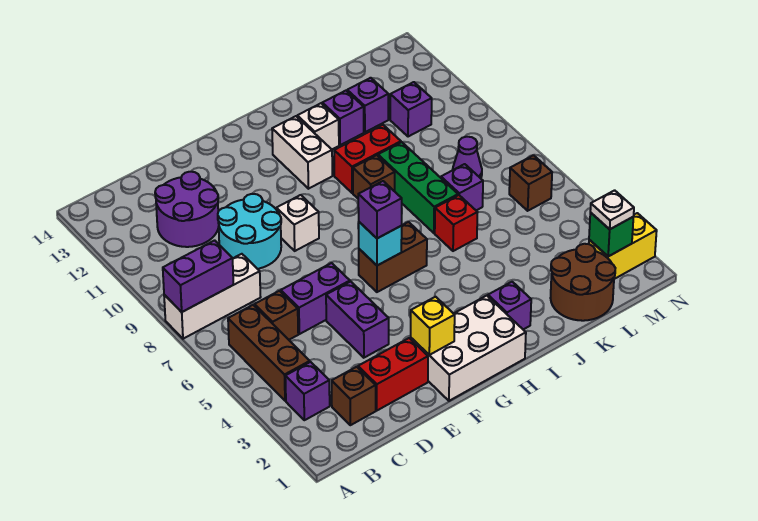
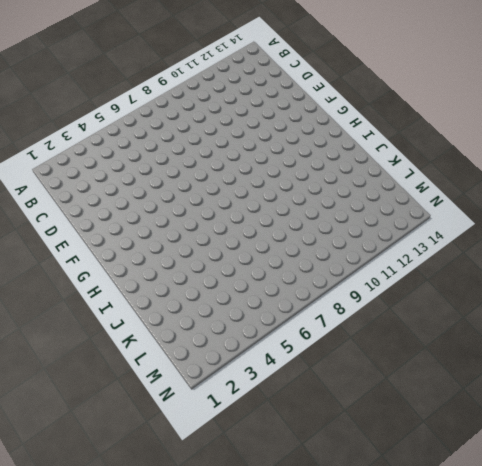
none -> white 1x3 brick [164,254,261,339]
none -> purple 1x1 brick [285,362,330,420]
none -> brown 1x3 brick [228,305,310,401]
none -> brown 1x1 brick [332,367,376,425]

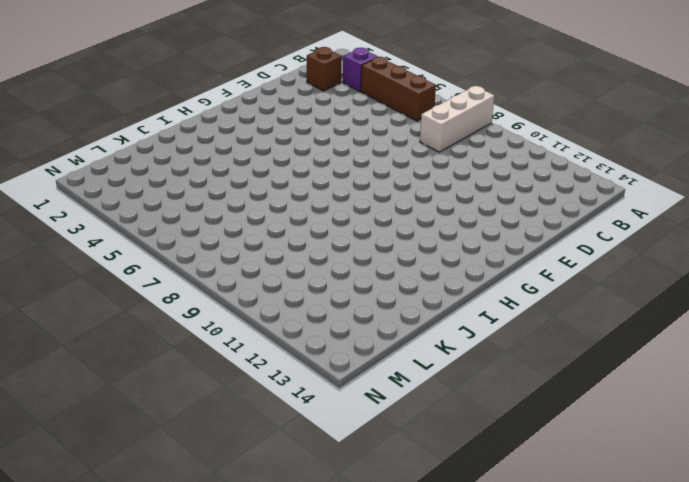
none -> brown 1x1 brick [255,291,298,340]
none -> purple 2x2 round brick [155,172,219,247]
none -> red 1x2 brick [358,338,428,410]
none -> purple 1x2 brick [281,263,350,334]

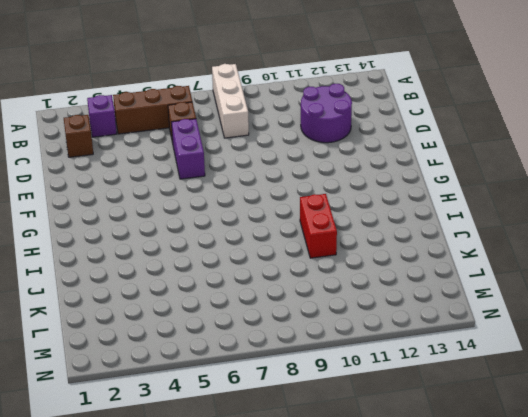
none -> red 1x2 brick [358,338,428,410]
none -> cyan 2x2 round brick [218,194,281,269]
none -> purple 1x2 brick [326,282,389,358]
none -> white 2x3 brick [411,296,526,401]

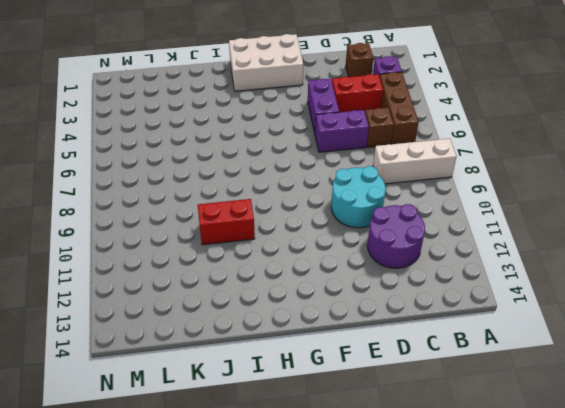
red 1x2 brick [332,74,383,112] -> red 1x2 brick moved to [358,338,428,410]
none -> white 1x1 brick [276,195,319,251]
none -> brown 1x2 brick [359,222,427,292]
none -> white 1x2 brick [272,116,332,189]
none -> purple 1x1 brick [488,282,531,329]

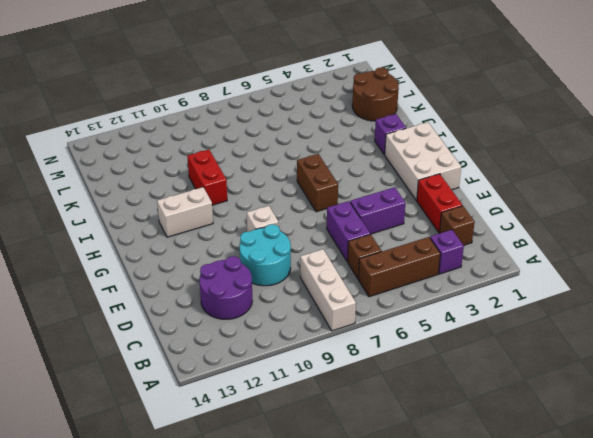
none -> brown 1x1 brick [353,155,395,198]
none -> white 1x1 brick [297,103,339,149]
none -> red 1x1 brick [435,195,478,251]
none -> green 1x3 brick [378,142,458,233]

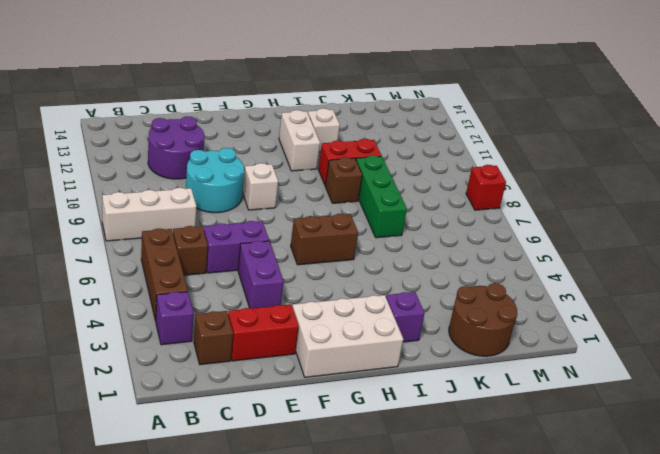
red 1x1 brick [466,165,506,210] -> red 1x1 brick moved to [435,195,478,251]
none -> purple 1x1 brick [322,91,364,145]
none -> purple 1x1 brick [441,164,483,210]
none -> purple 1x1 brick [347,78,388,132]
none -> purple 1x1 cone [453,137,482,178]

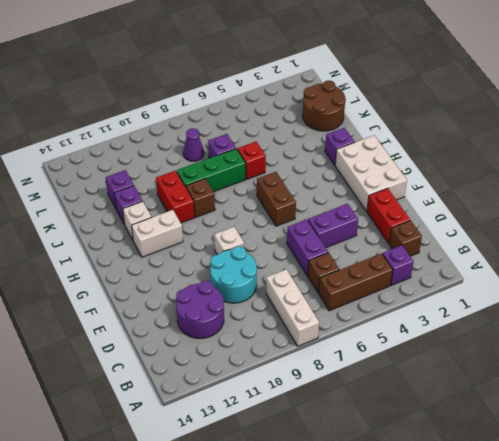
none -> purple 1x1 brick [390,82,432,137]
none -> yellow 1x2 brick [589,213,657,279]
none -> brown 1x1 brick [509,155,552,211]
none -> purple 1x2 brick [163,240,233,312]

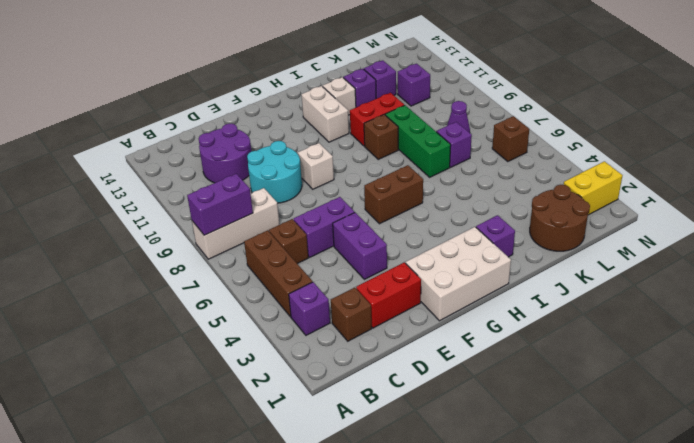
none -> red 1x1 brick [435,195,478,251]
none -> yellow 1x1 brick [411,297,455,355]
none -> cyan 1x1 brick [359,222,402,266]
none -> green 1x1 brick [589,213,633,256]

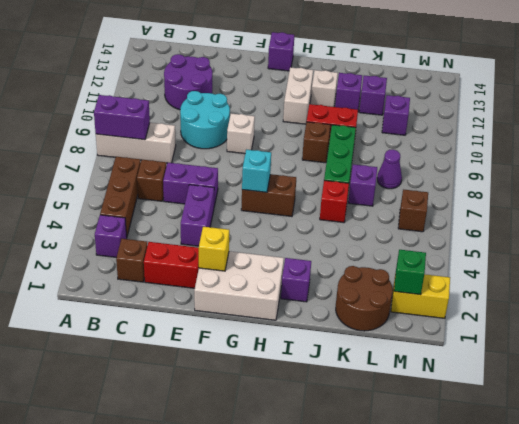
purple 1x1 brick [268,32,294,71] -> purple 1x1 brick moved to [358,181,402,238]
none -> white 1x1 plate [590,190,634,229]

